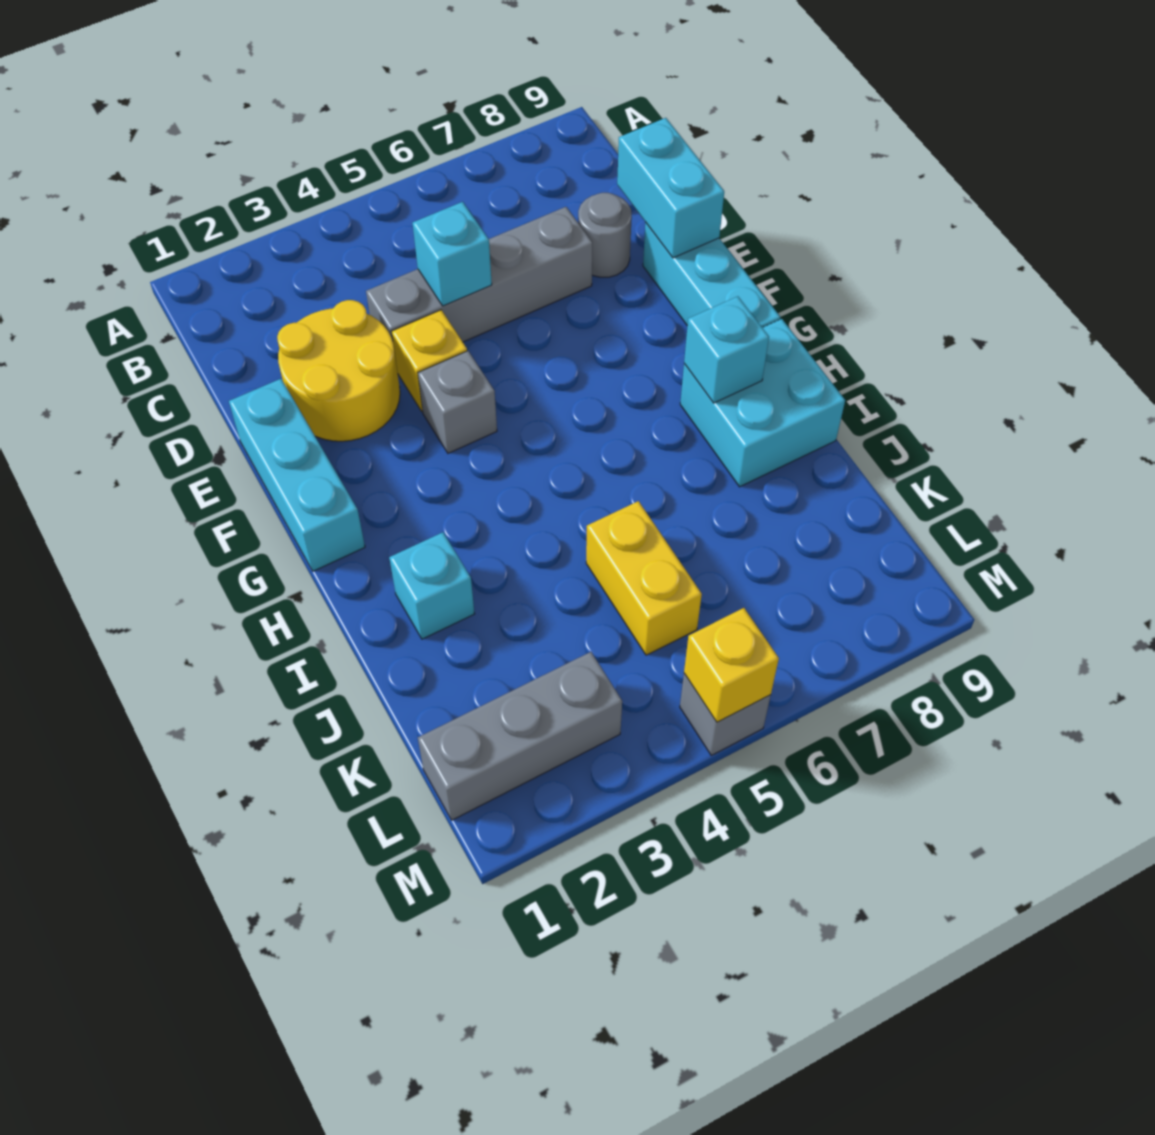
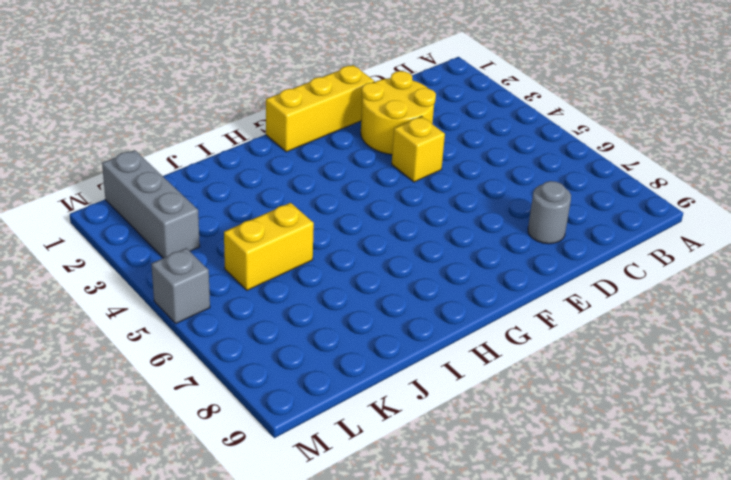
yellow 1x3 brick [266,65,374,152] -> cyan 1x3 brick [229,379,365,571]
none -> grey 1x4 brick [366,207,592,342]
none -> cyan 1x3 brick [643,222,780,328]
none -> grey 1x1 brick [418,351,497,453]

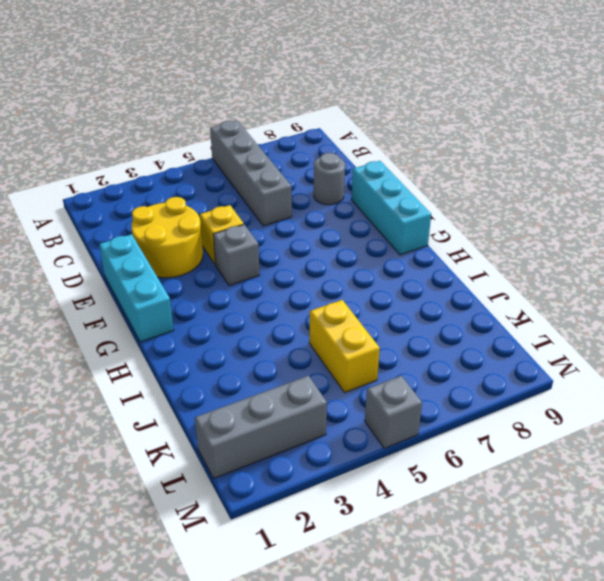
grey 1x4 brick [210,120,292,226] -> grey 1x4 brick turned to [366,207,592,342]
none -> cyan 2x2 brick [680,319,845,487]
none -> cyan 1x1 brick [389,532,474,639]
none -> cyan 1x1 brick [413,202,492,306]

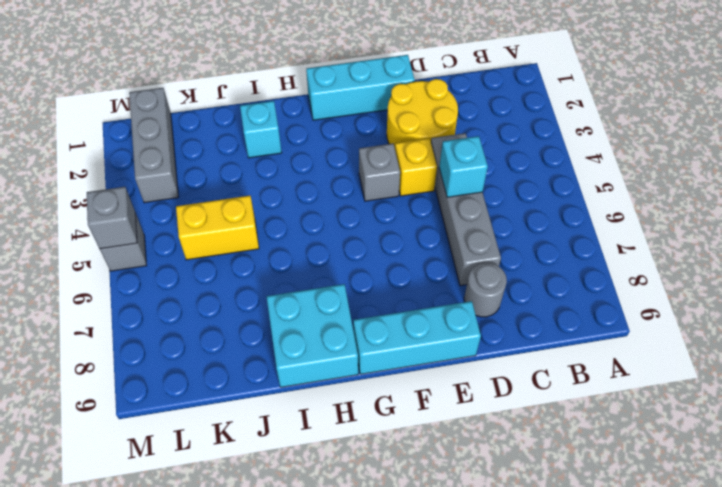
grey 1x1 brick [87,187,137,249] -> yellow 1x1 brick [684,608,779,722]
none -> cyan 1x2 brick [617,118,724,258]
none -> cyan 1x1 brick [684,296,769,403]

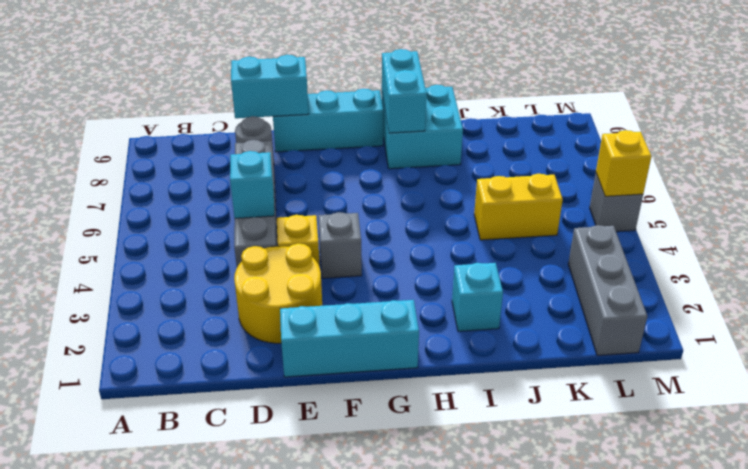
cyan 1x2 brick [382,49,427,133] -> cyan 1x1 brick [684,296,769,403]

